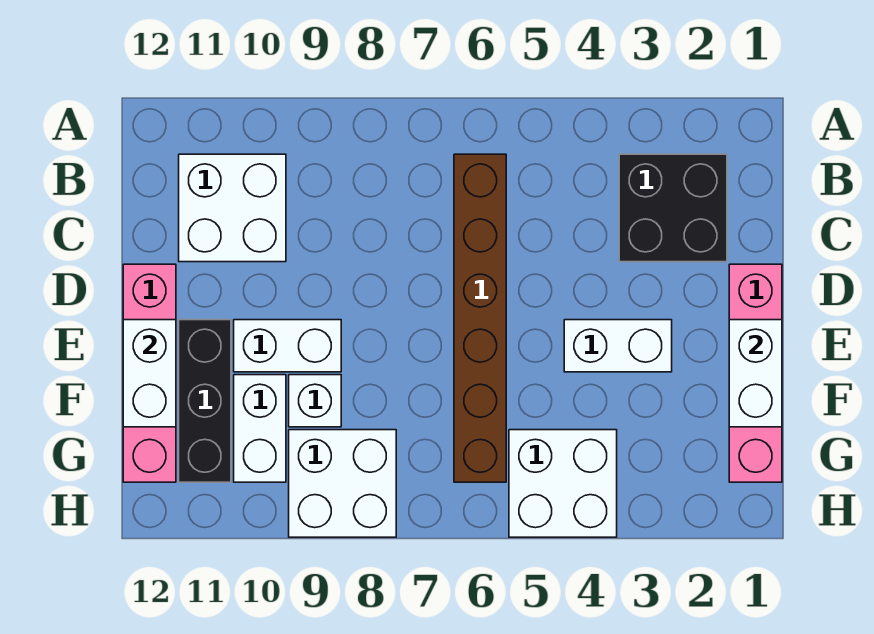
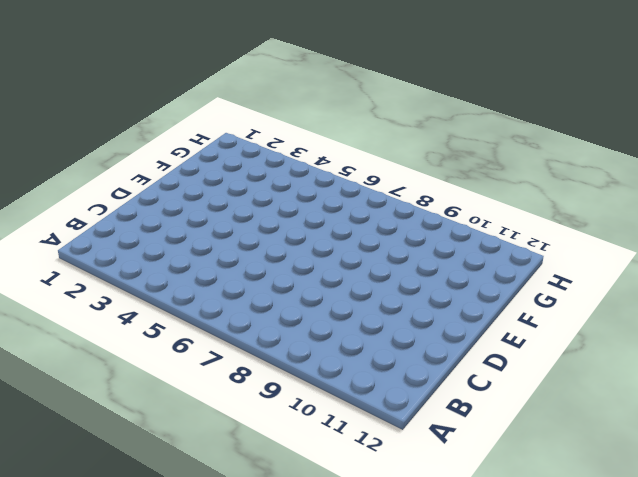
none -> black 2x2 brick [619,154,727,262]
none -> brown 1x6 brick [454,154,506,482]
none -> white 2x2 brick [179,154,286,262]

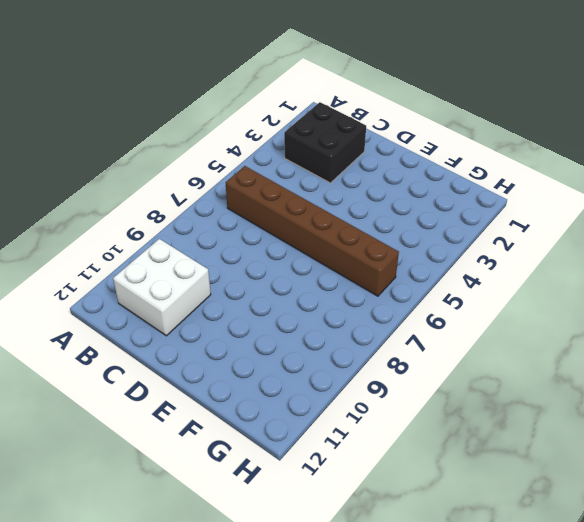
none -> pink 1x4 brick [729,264,782,482]
none -> pink 1x4 brick [123,264,176,482]
none -> white 1x2 brick [564,320,672,372]

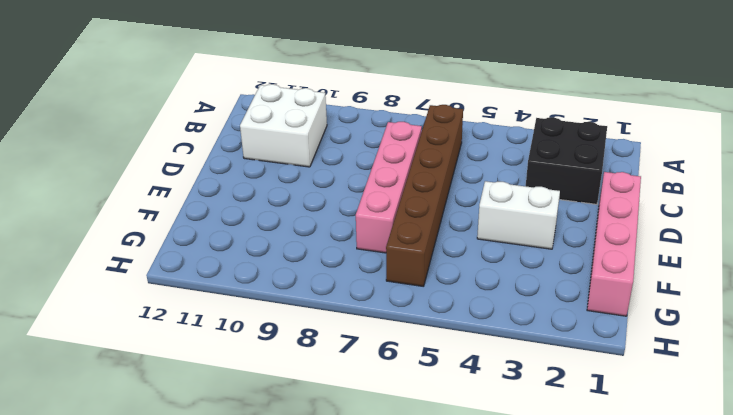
pink 1x4 brick [356,122,422,253] -> pink 1x4 brick moved to [123,264,176,482]
none -> white 1x2 brick [234,320,341,372]
none -> black 1x3 brick [179,320,231,482]
none -> white 1x1 brick [289,375,341,427]

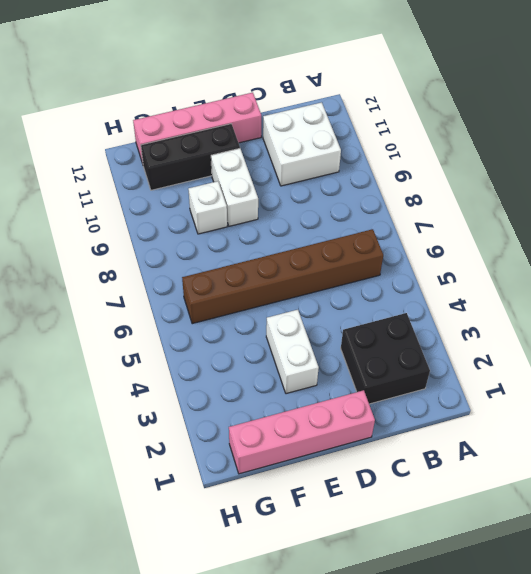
none -> white 1x2 brick [234,375,286,482]
none -> white 2x2 brick [509,430,617,537]
none -> white 2x2 brick [289,430,396,537]

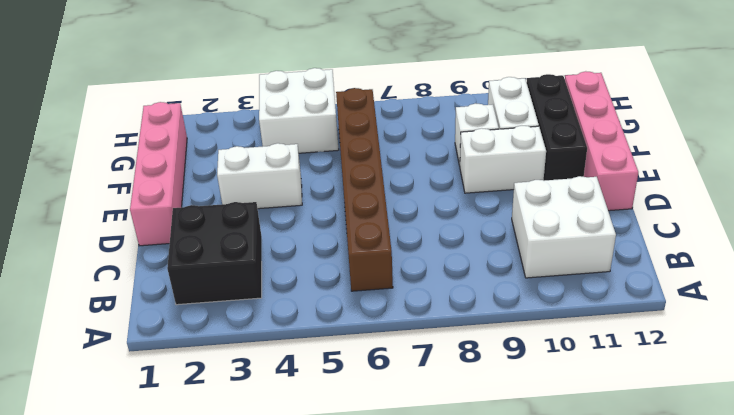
none -> white 2x2 brick [289,430,396,537]
none -> white 1x2 brick [729,320,782,427]
none -> white 1x2 brick [123,320,176,427]

